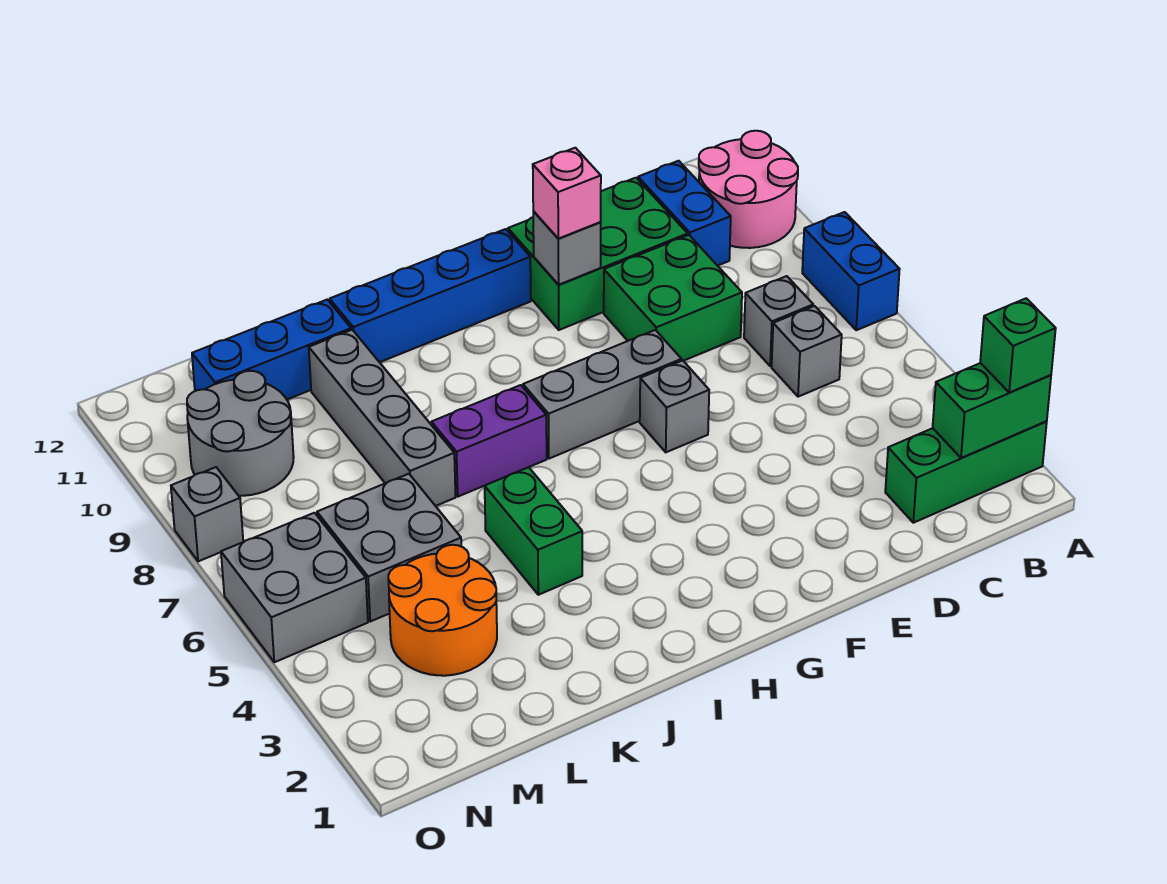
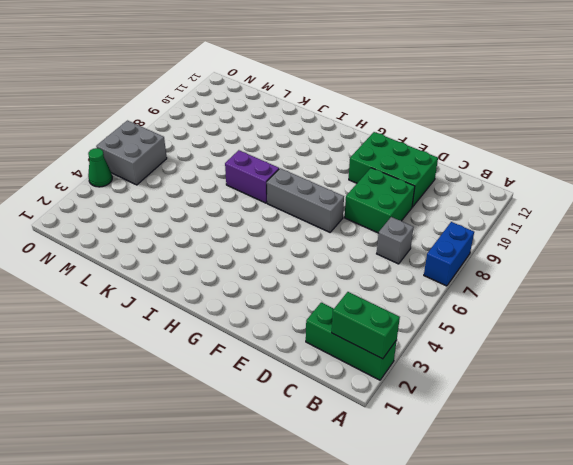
green 1x1 cone [88,148,112,187] -> none
none -> pink 2x2 round brick [699,131,798,248]
none -> grey 1x1 brick [772,306,842,397]
none -> blue 1x2 brick [638,161,731,266]

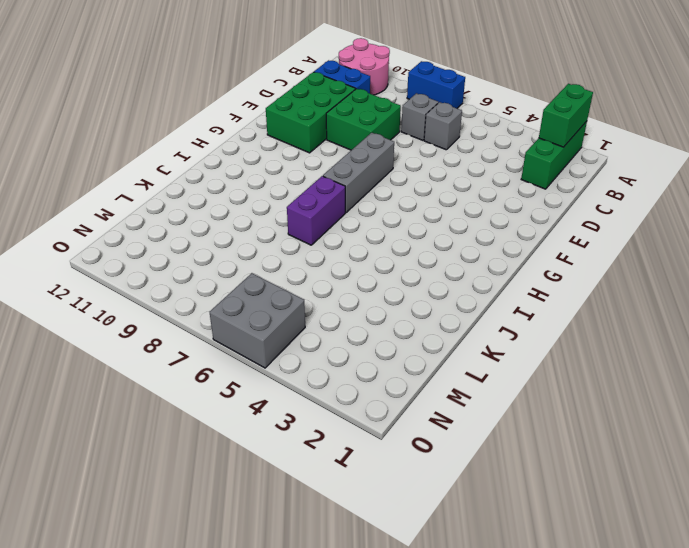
none -> grey 1x1 brick [640,360,709,452]
none -> blue 1x4 brick [330,229,531,362]
none -> green 1x2 brick [485,467,582,595]

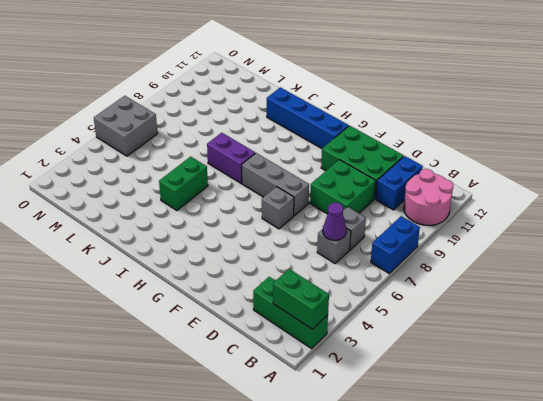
purple 1x1 cone [323,203,346,240] -> none
none -> grey 1x4 brick [309,330,456,506]
none -> blue 1x3 brick [192,300,351,399]
none -> orange 2x2 round brick [388,545,497,676]

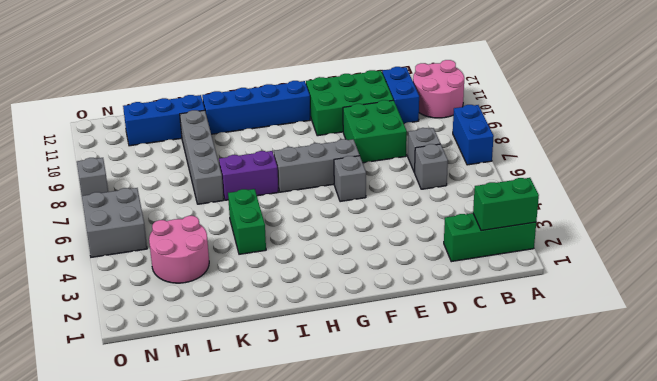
pink 2x2 round brick [149,216,209,283] -> orange 2x2 round brick [388,545,497,676]
none -> grey 2x2 brick [317,474,461,621]
none -> grey 2x2 round brick [187,371,294,496]
none -> grey 1x1 brick [533,211,601,285]

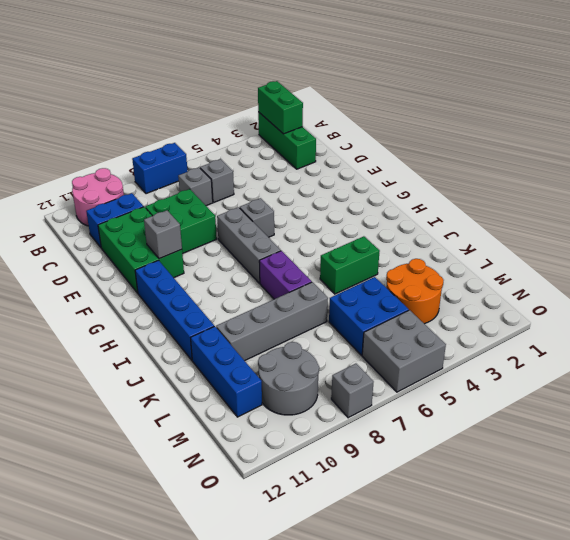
blue 2x2 brick [329,277,409,355] -> grey 2x2 brick [317,474,461,621]
none -> green 1x1 brick [980,298,1056,392]
none -> pink 1x1 brick [533,148,601,239]

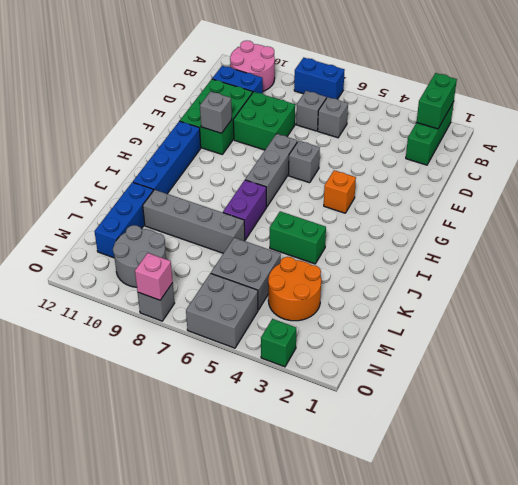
orange 1x1 brick [324,170,356,213] -> none
green 1x1 brick [261,319,296,367] -> green 1x1 brick moved to [980,298,1056,392]
pink 1x1 brick [135,253,173,300] -> pink 1x1 brick moved to [533,148,601,239]

